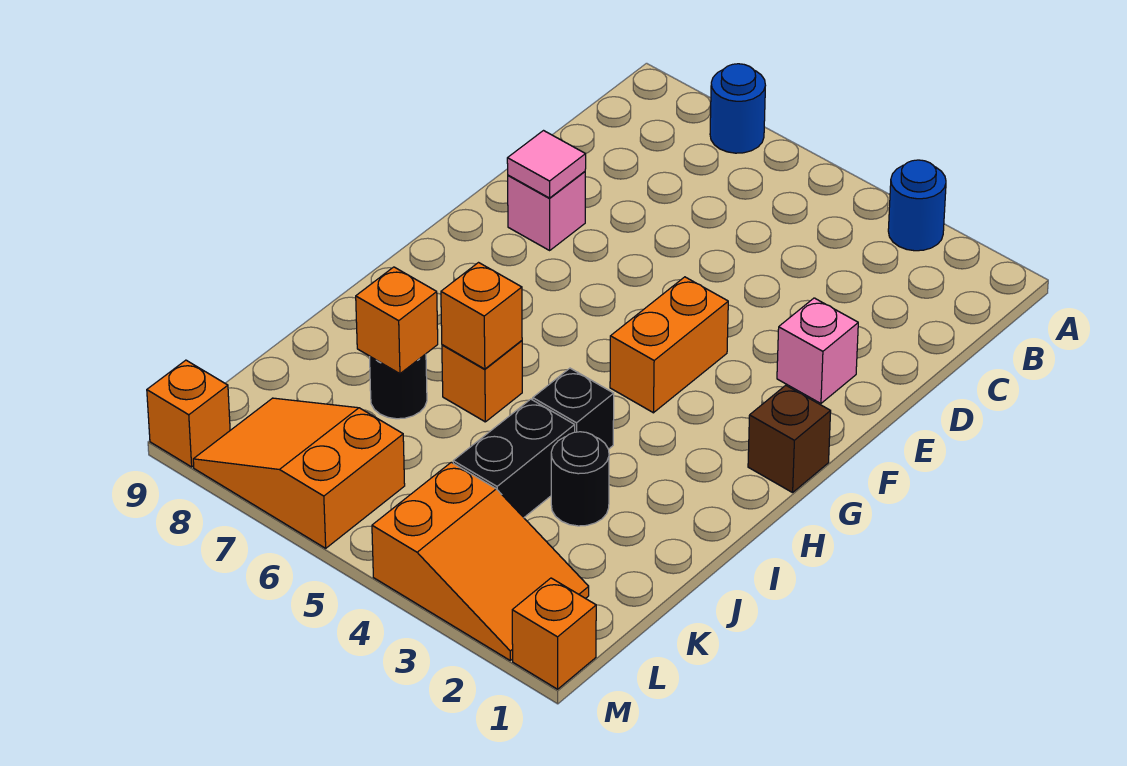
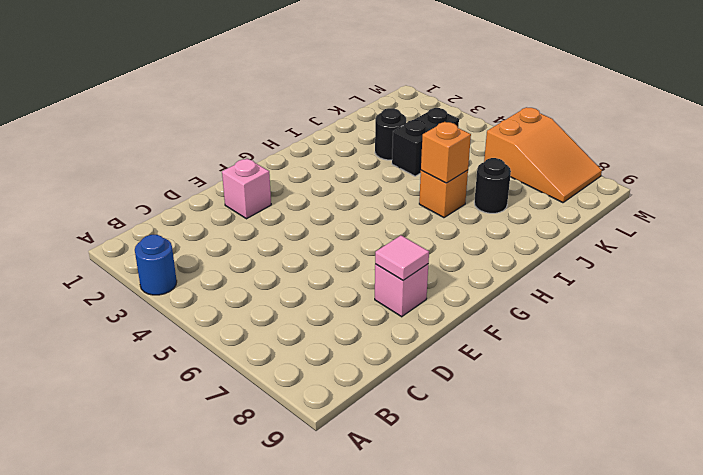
none -> blue 1x1 round brick [710,64,765,153]
none -> orange 1x2 brick [610,277,728,413]
none -> brown 1x1 brick [748,385,831,493]

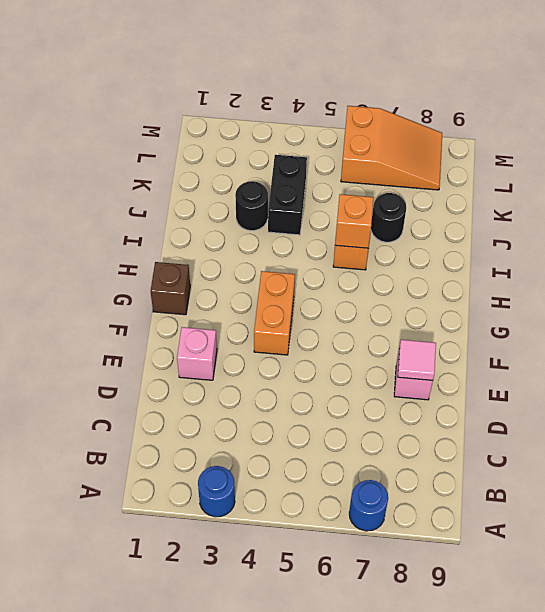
none -> black 1x1 brick [533,368,614,449]
none -> orange 2x3 slope [372,462,589,660]
none -> orange 1x1 brick [512,578,596,689]

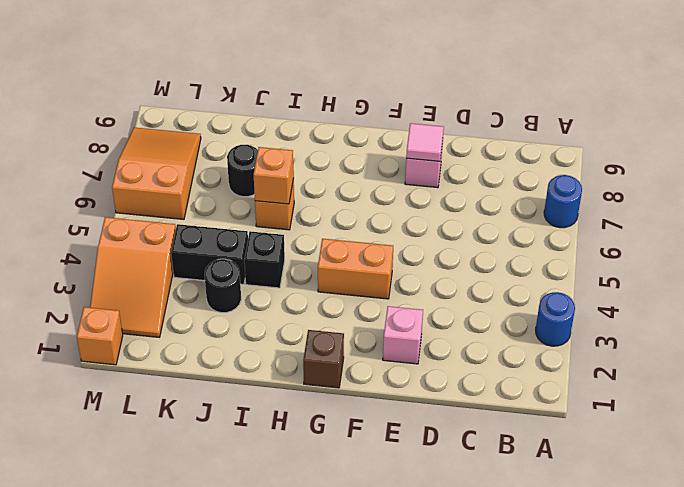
none -> orange 1x1 brick [147,360,230,467]
none -> orange 1x1 brick [356,267,438,374]

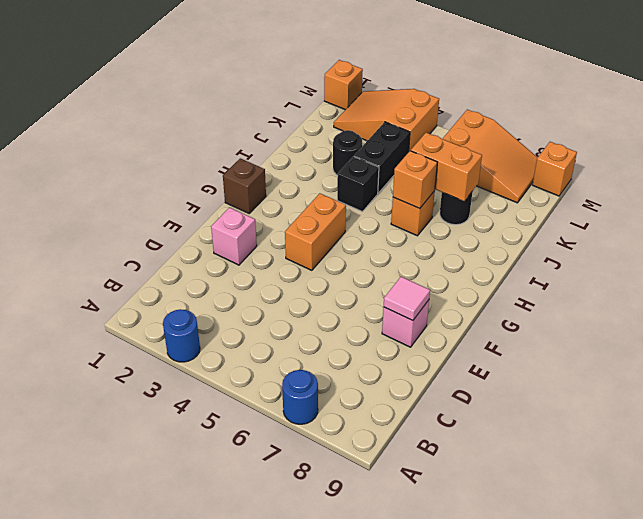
orange 1x2 brick [411,133,482,201] -> orange 1x1 brick [356,267,438,374]

